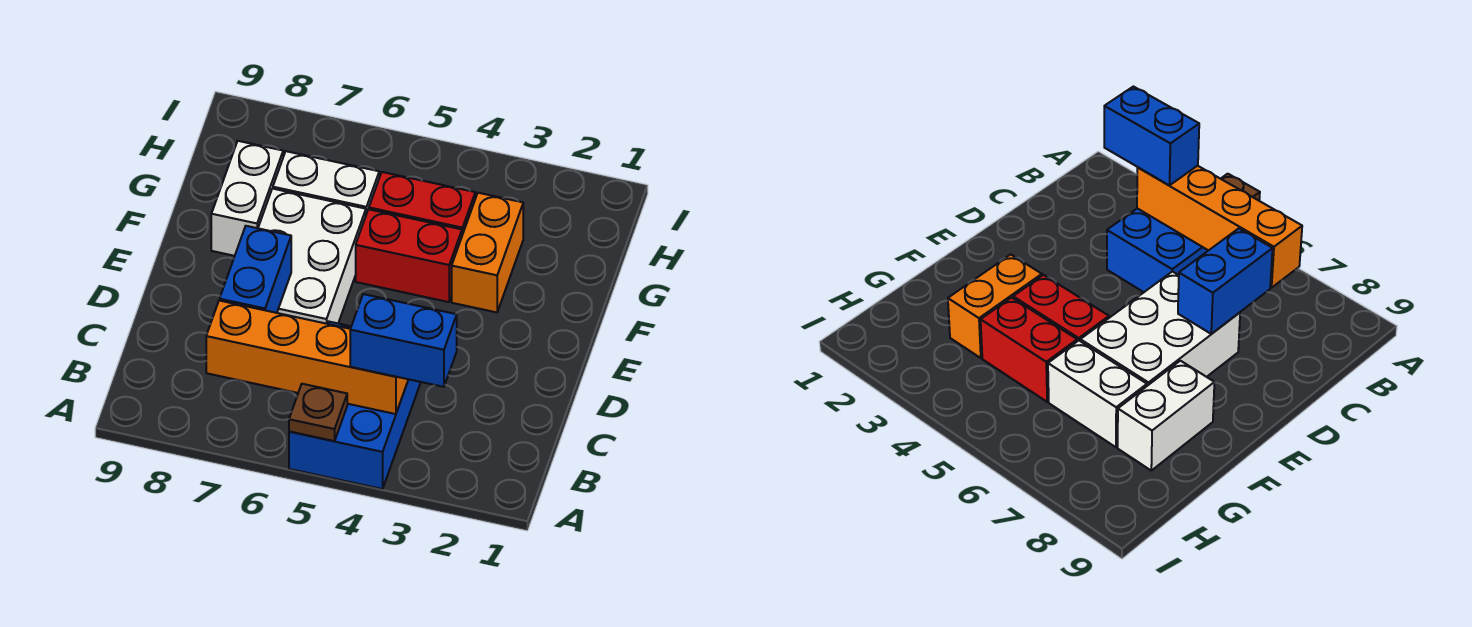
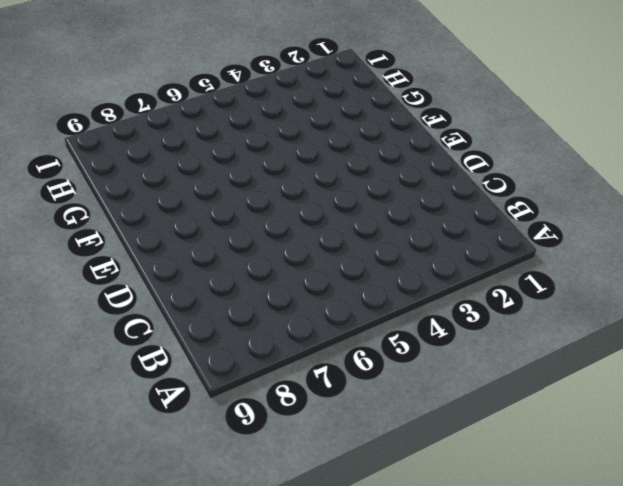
none -> blue 2x3 brick [289,321,421,489]
none -> white 2x3 brick [258,189,366,324]

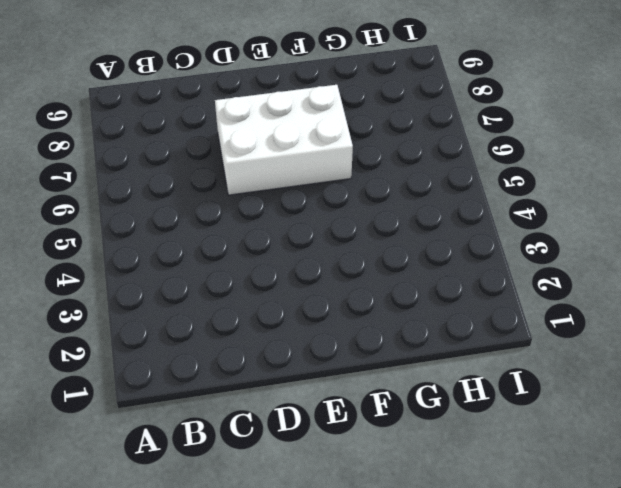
none -> blue 2x3 brick [289,321,421,489]
none -> orange 1x2 brick [452,193,523,312]

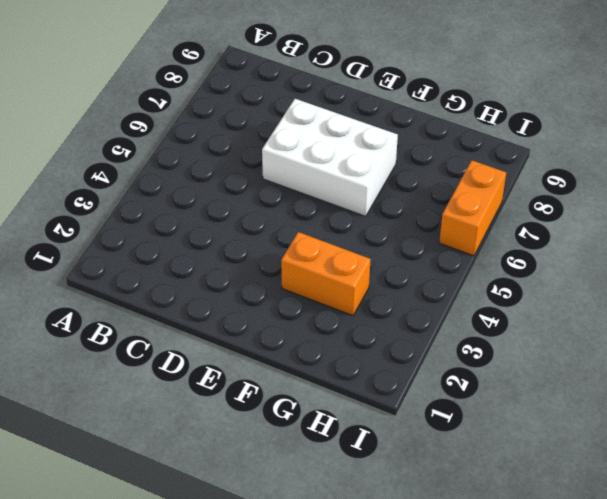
orange 1x2 brick [439,161,506,256] -> none
none -> blue 2x3 brick [289,321,421,489]
none -> red 1x2 brick [356,209,462,302]

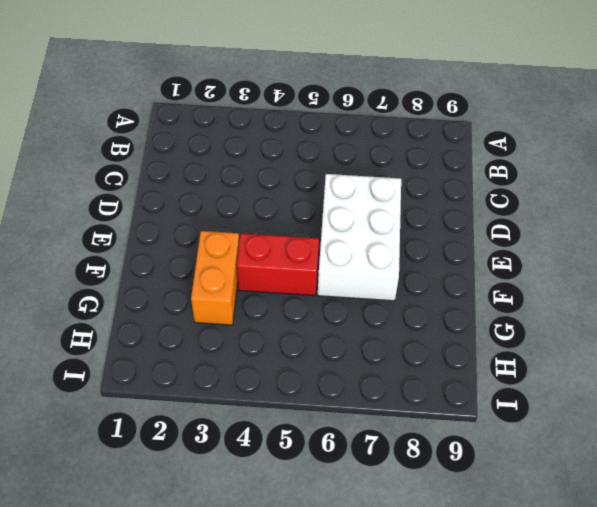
none -> blue 2x3 brick [289,321,421,489]
none -> white 1x2 brick [211,141,283,256]

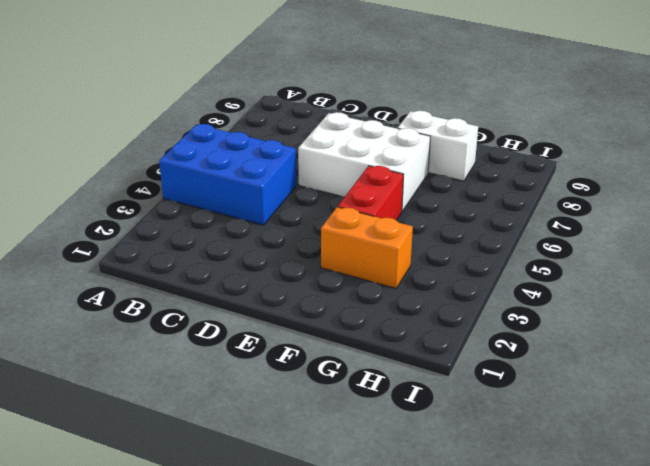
none -> red 1x2 brick [369,172,475,235]
none -> white 1x2 brick [273,151,379,214]

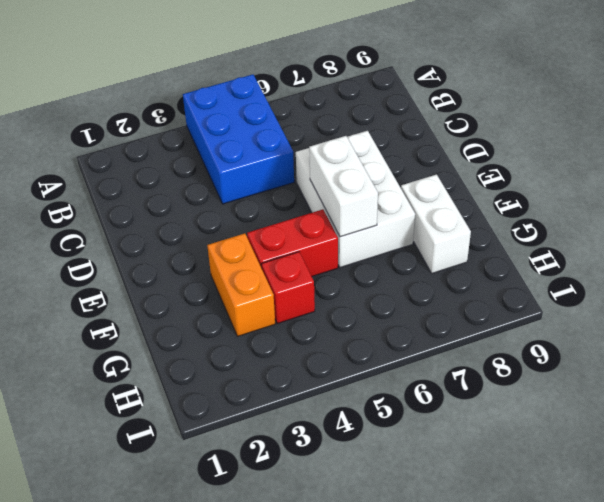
white 1x2 brick [309,136,378,237] -> white 1x2 brick turned to [273,151,379,214]
red 1x1 brick [261,252,315,324] -> red 1x2 brick [369,172,475,235]
none -> brown 1x1 plate [289,384,347,441]
none -> orange 1x4 brick [206,300,408,414]

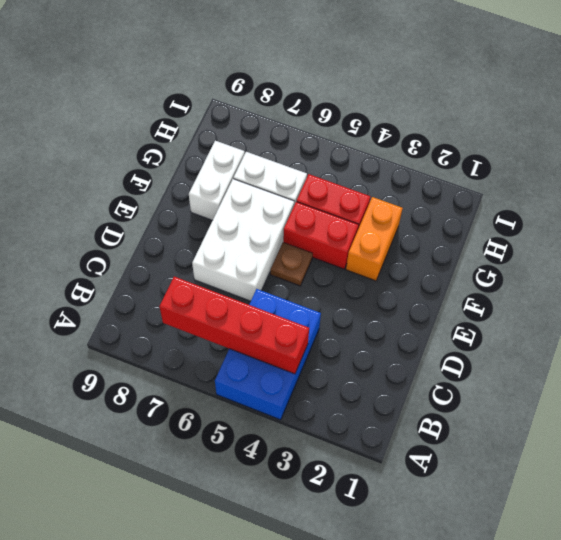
red 1x4 brick [159,277,309,374] -> orange 1x4 brick [206,300,408,414]
brown 1x1 plate [270,243,313,286] -> brown 1x1 plate moved to [289,384,347,441]
none -> blue 1x2 brick [220,226,291,313]
none -> blue 1x2 brick [350,294,457,387]

